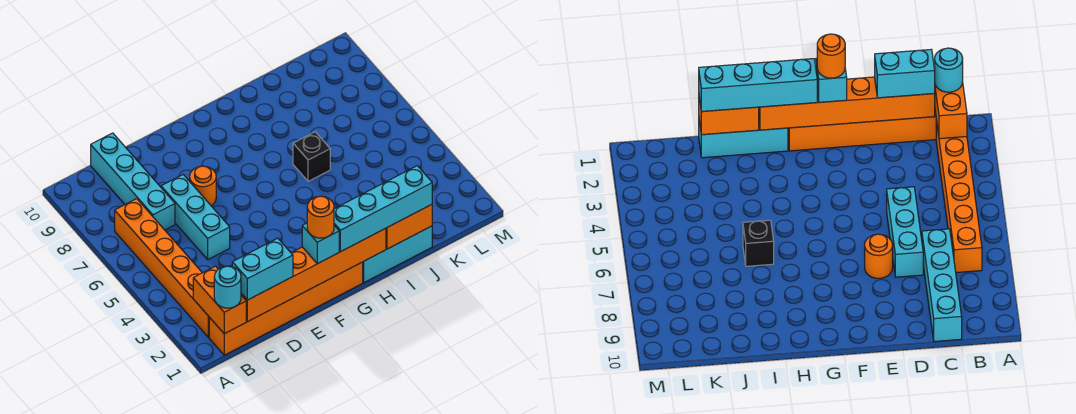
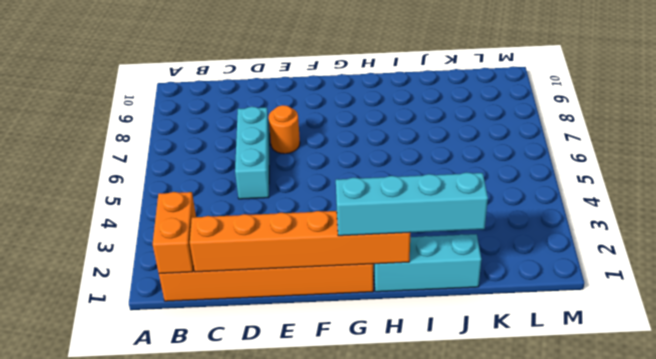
none -> orange 1x6 brick [115,199,209,337]
none -> cyan 1x4 brick [91,133,175,230]
none -> black 1x1 brick [293,132,330,181]

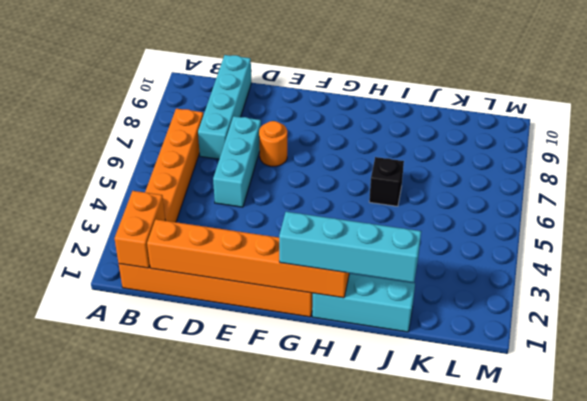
none -> orange 1x2 brick [386,204,432,249]
none -> cyan 1x1 round brick [214,266,241,308]
none -> cyan 1x2 brick [232,238,293,300]

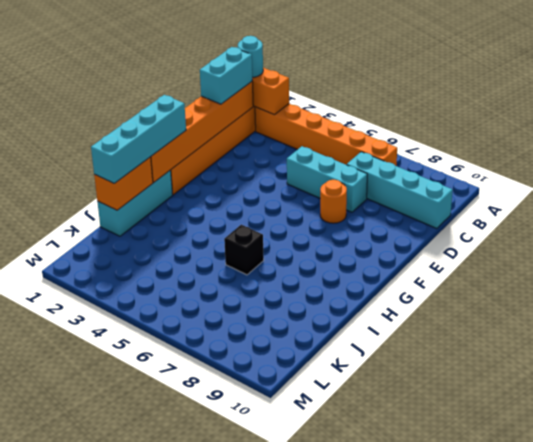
none -> cyan 1x1 brick [302,223,339,264]
none -> orange 1x1 round brick [307,196,334,238]

